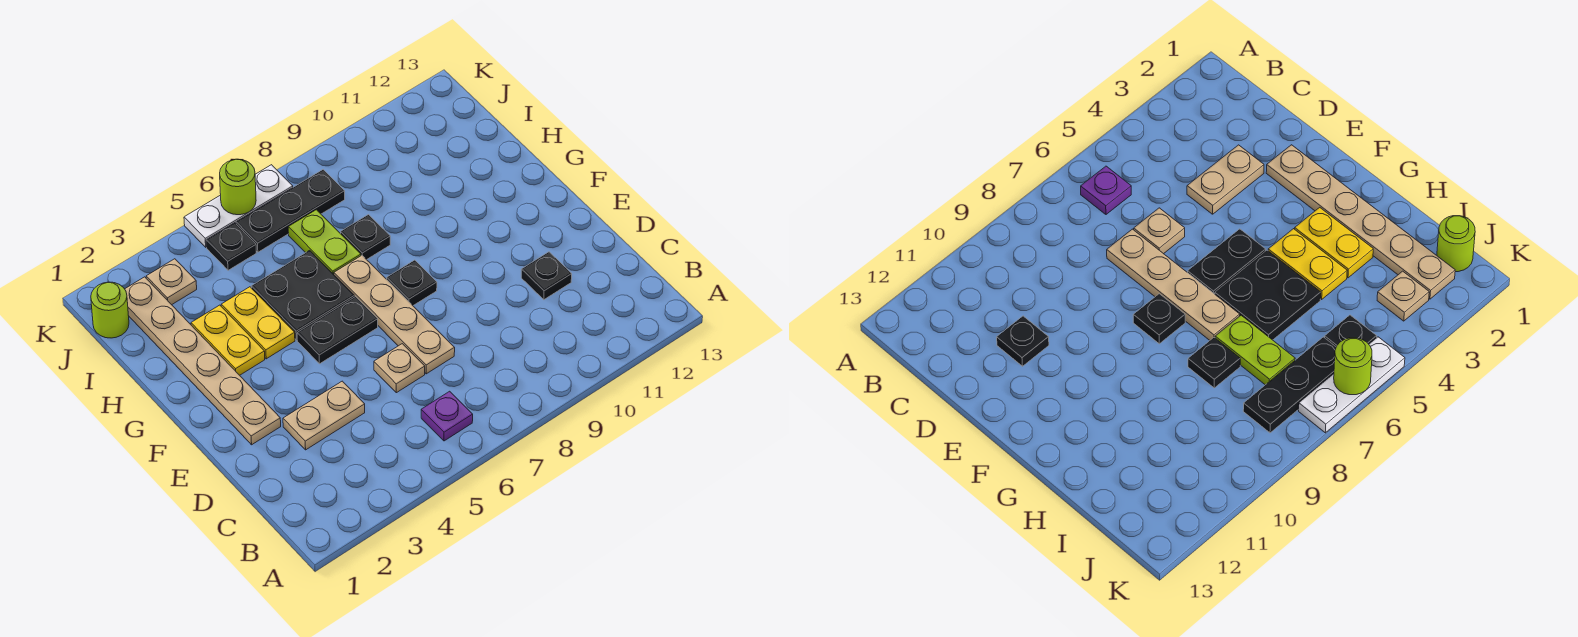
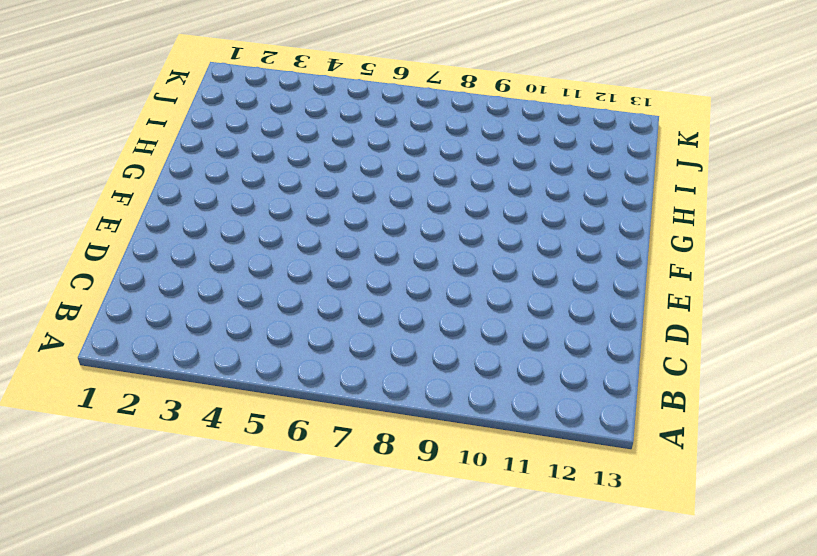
none -> purple 1x1 plate [421,391,473,441]
none -> tan 1x2 plate [283,381,365,450]
none -> tan 1x1 plate [374,344,425,393]

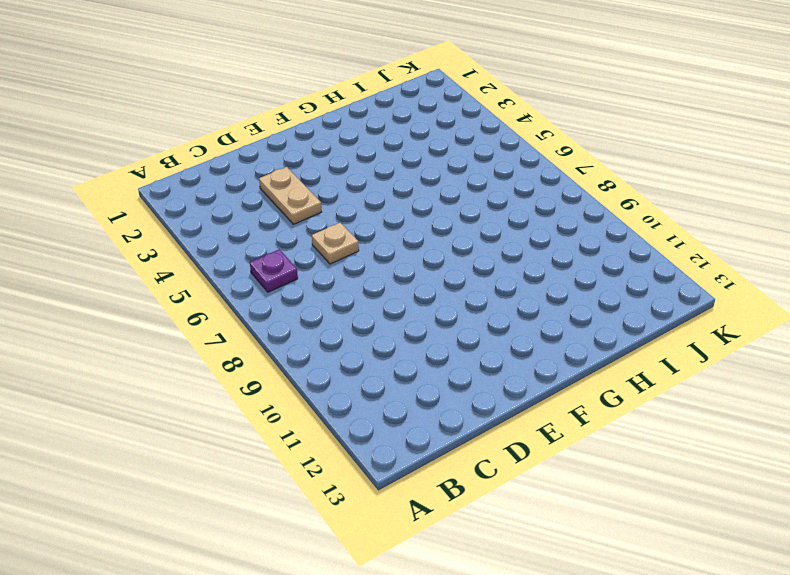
none -> tan 1x4 plate [334,255,455,374]
none -> black 1x1 plate [521,252,572,300]
none -> tan 1x6 plate [125,277,281,445]

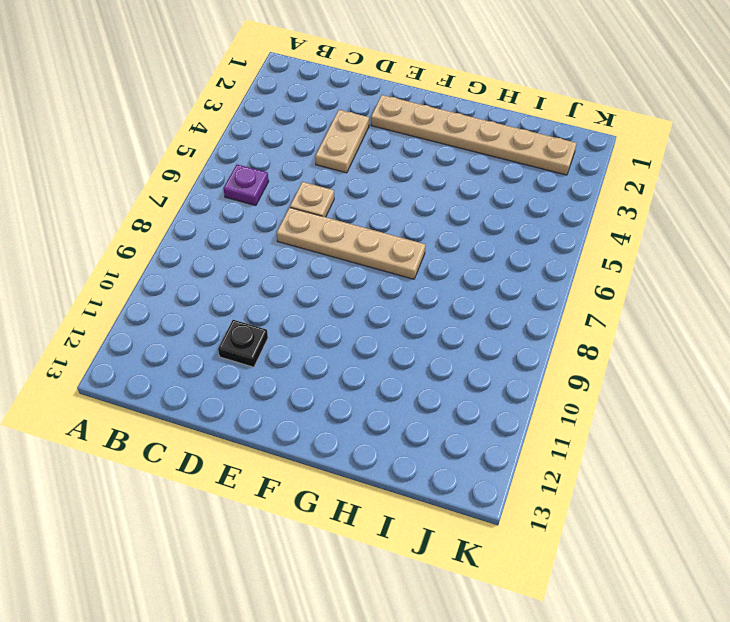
none -> black 1x2 plate [297,297,378,364]
none -> black 1x1 plate [387,260,437,305]
none -> yellow 1x2 plate [191,305,265,375]

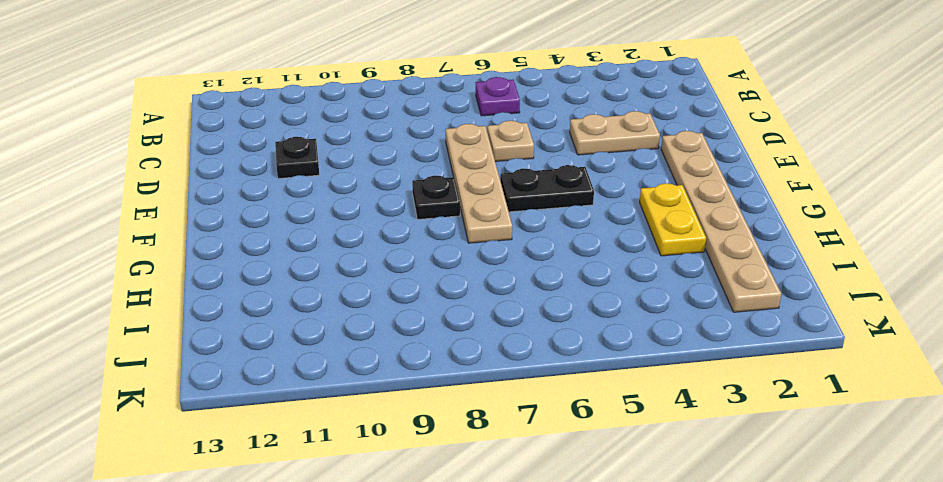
none -> yellow 1x2 plate [221,287,295,359]
none -> black 2x2 plate [251,250,355,340]
none -> lime 1x2 plate [288,210,361,274]

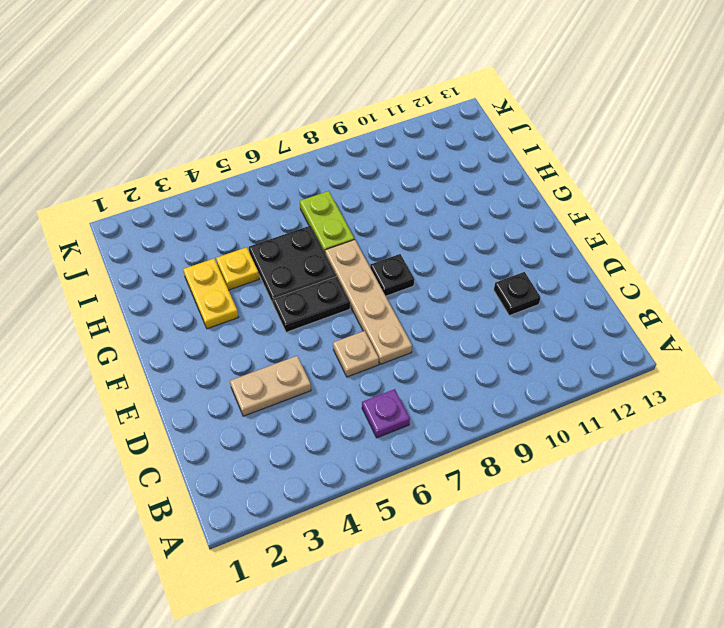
yellow 1x1 plate [216,247,259,290] -> yellow 1x2 plate [221,287,295,359]
none -> tan 1x6 plate [125,277,281,445]
none -> black 1x1 plate [341,215,390,260]
none -> lime 1x1 round brick [91,282,129,338]

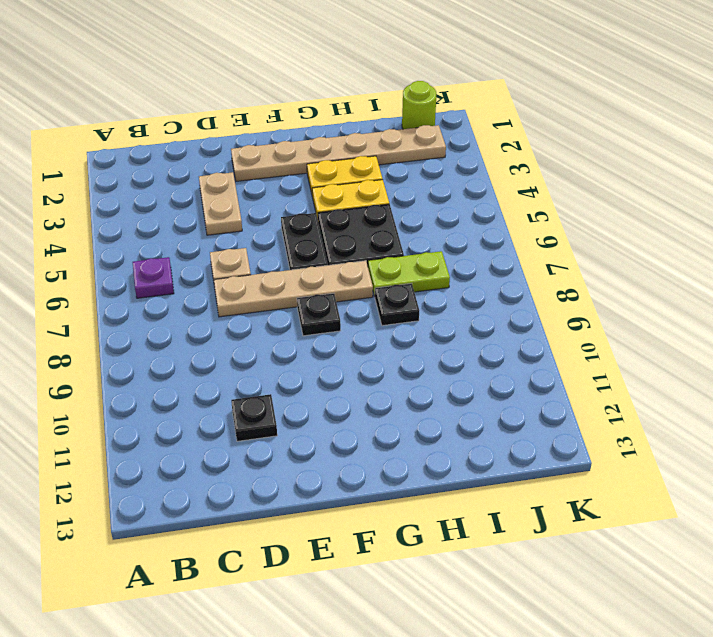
none -> tan 1x1 plate [146,259,197,305]
none -> black 1x1 plate [206,223,256,270]
none -> black 1x3 plate [236,170,345,252]

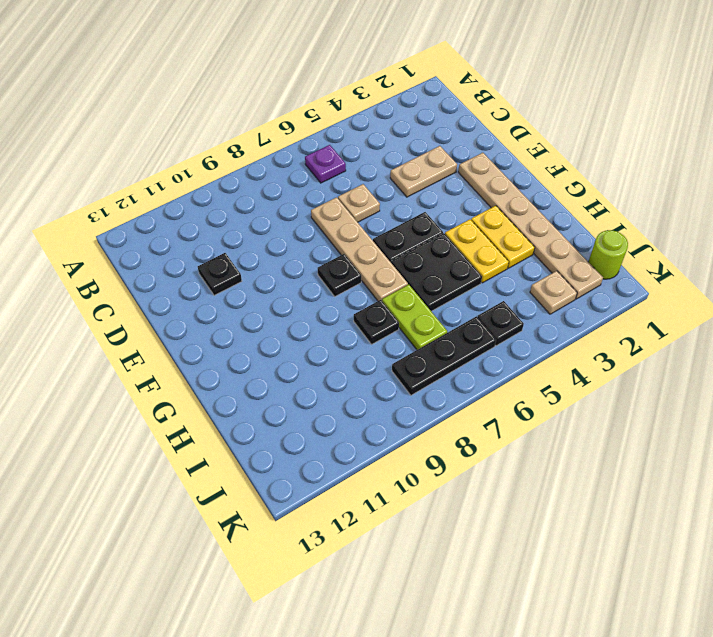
none -> white 1x3 plate [184,165,293,247]
none -> lime 1x1 round brick [220,159,256,215]

